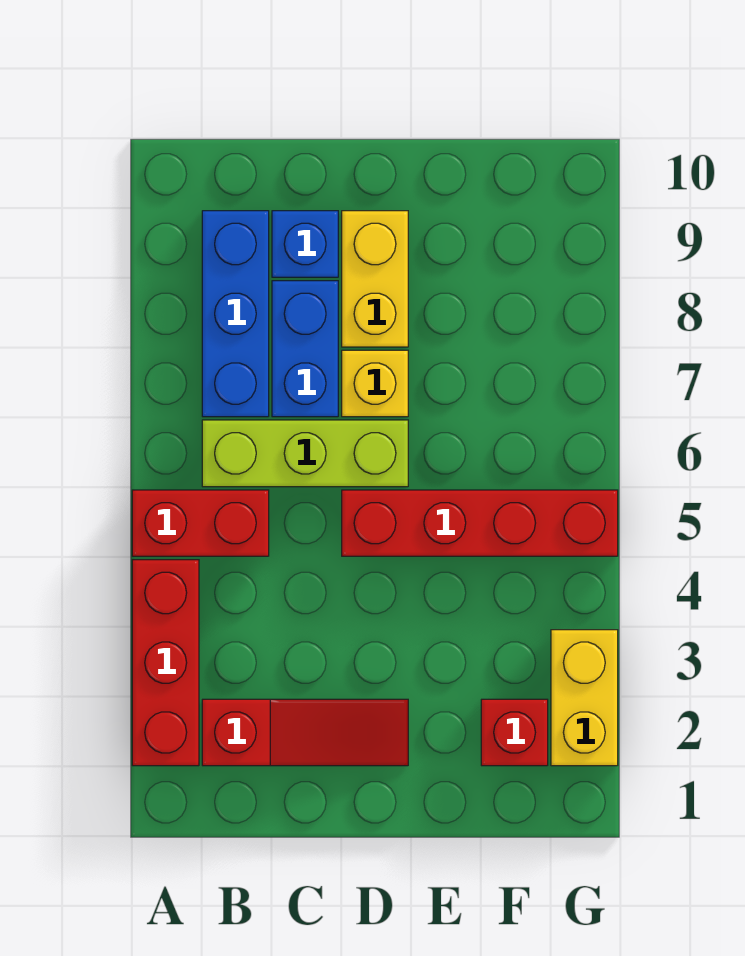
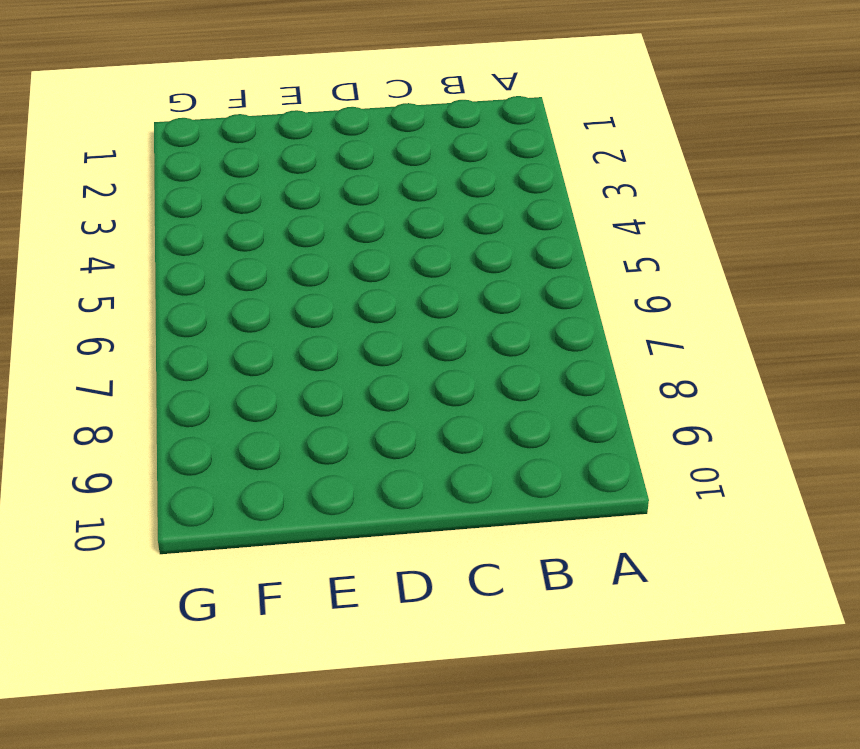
none -> red 1x3 brick [132,560,199,766]
none -> red 1x2 brick [132,490,269,556]
none -> red 1x3 slope [202,699,408,766]

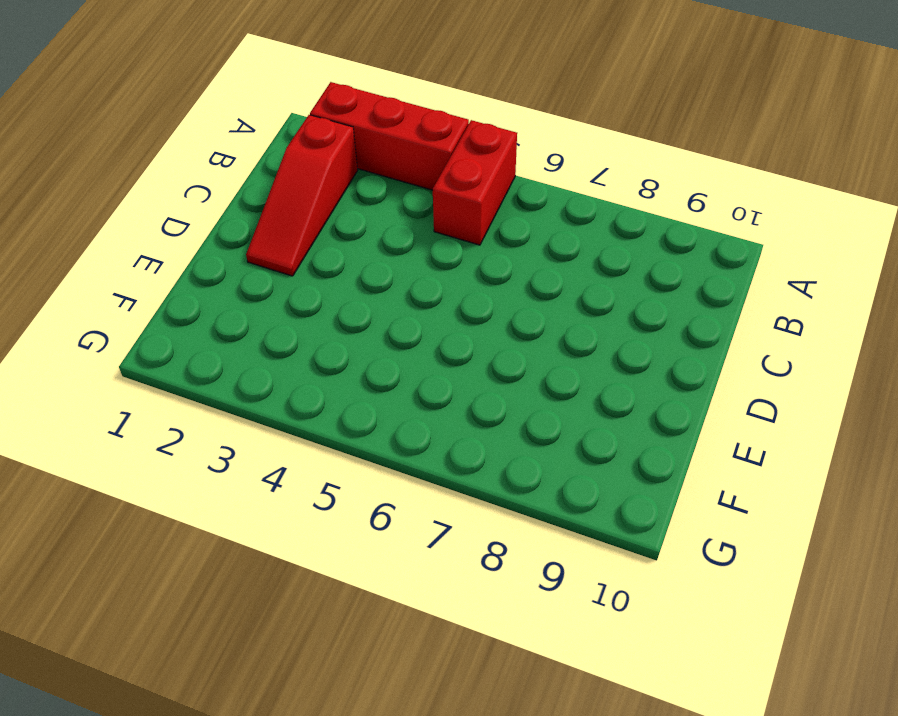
none -> lime 1x3 brick [202,420,408,487]
none -> blue 1x3 brick [202,211,269,417]
none -> blue 1x2 brick [272,281,338,417]

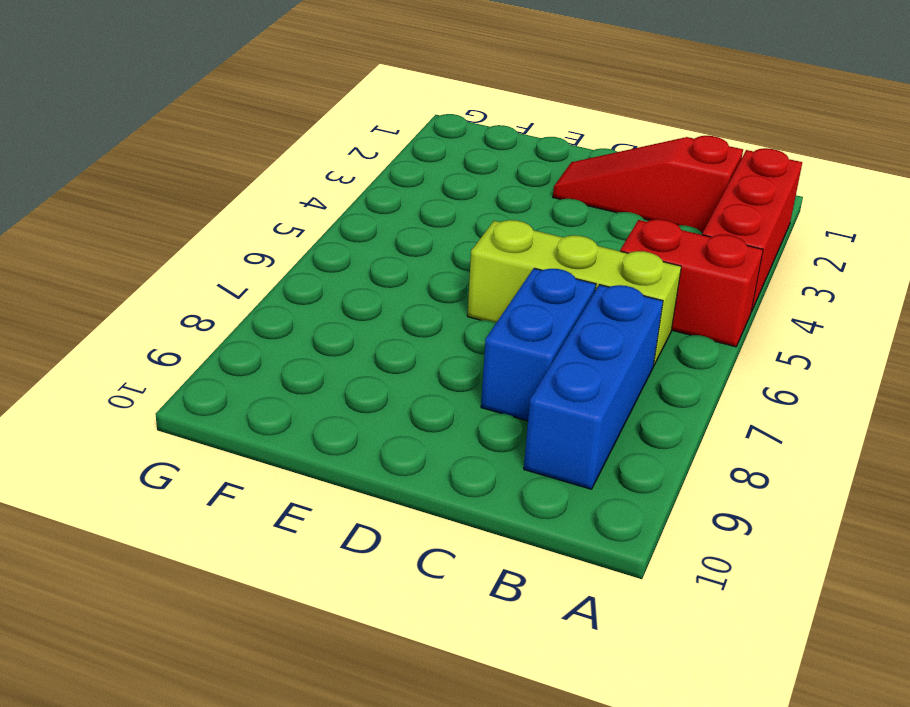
none -> blue 1x1 brick [272,211,338,277]
none -> red 1x4 brick [342,490,618,556]
none -> yellow 1x1 brick [342,350,408,417]

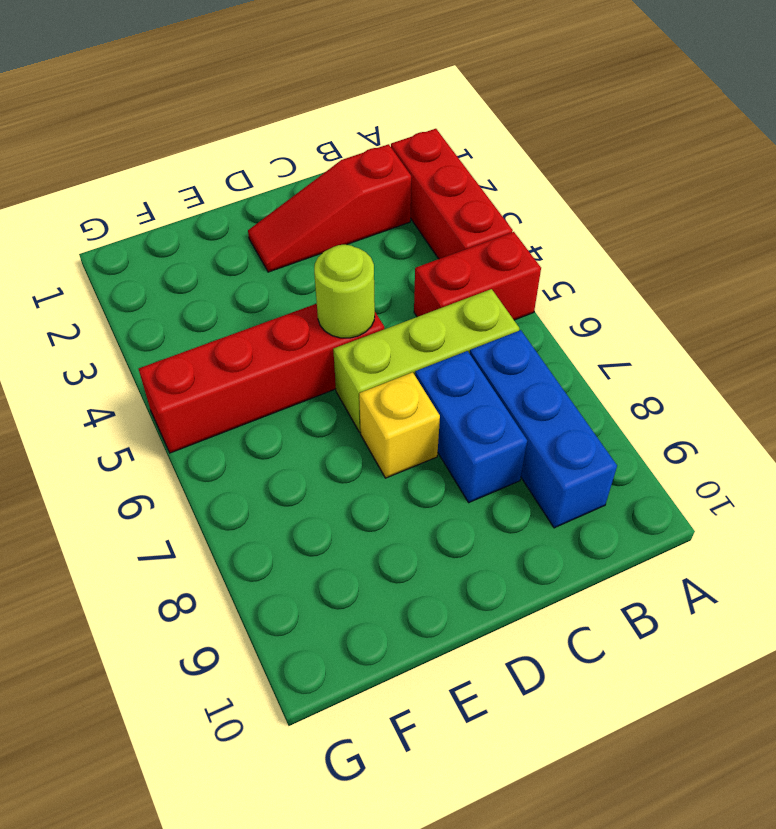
lime 1x1 round brick [314,245,375,338] -> none
none -> blue 1x1 brick [272,211,338,277]
none -> yellow 1x2 brick [342,211,408,347]
none -> red 1x1 brick [481,699,548,766]

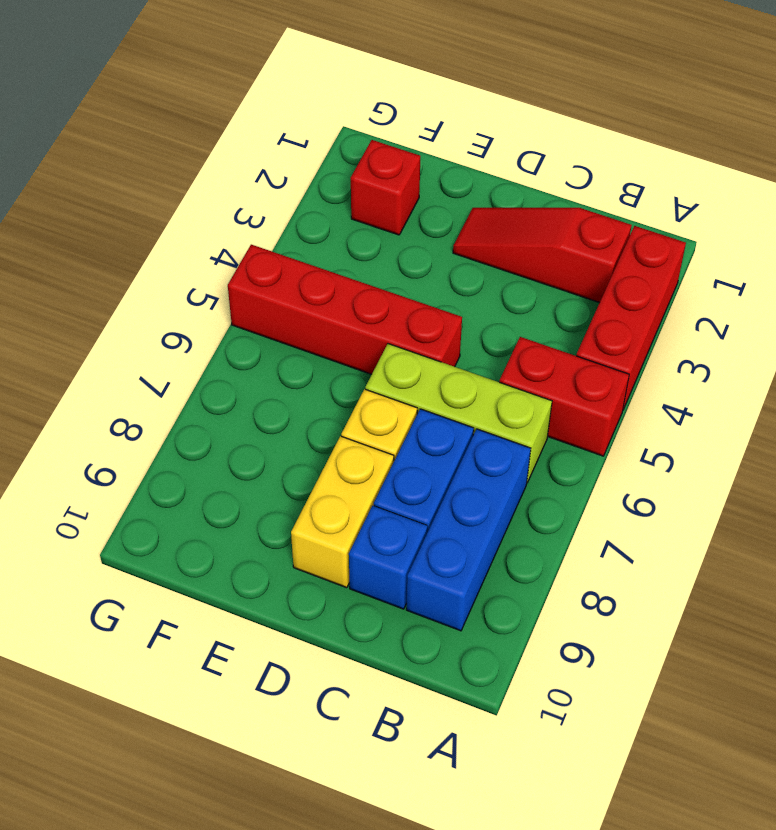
none -> yellow 1x2 brick [551,630,618,766]

